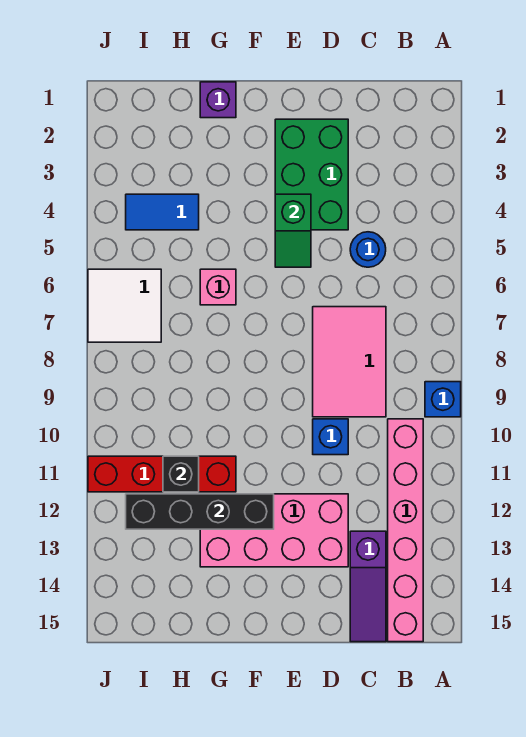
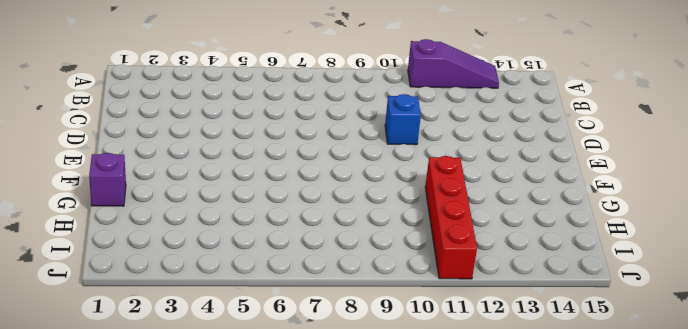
purple 1x3 slope [408,39,499,88] -> purple 1x3 slope moved to [350,531,386,642]
none -> blue 1x1 brick [425,382,461,417]
none -> pink 1x6 brick [388,419,423,642]
none -> blue 1x1 round brick [350,232,386,267]

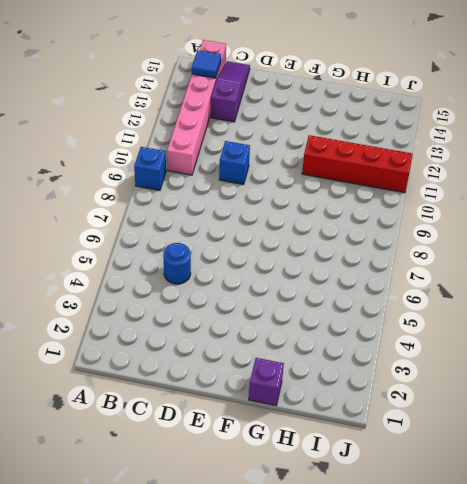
blue 1x1 tile [192,50,221,78] -> none
none -> pink 2x3 tile [313,307,386,417]
none -> green 2x3 brick [275,119,348,230]
none -> pink 2x4 brick [200,494,348,567]

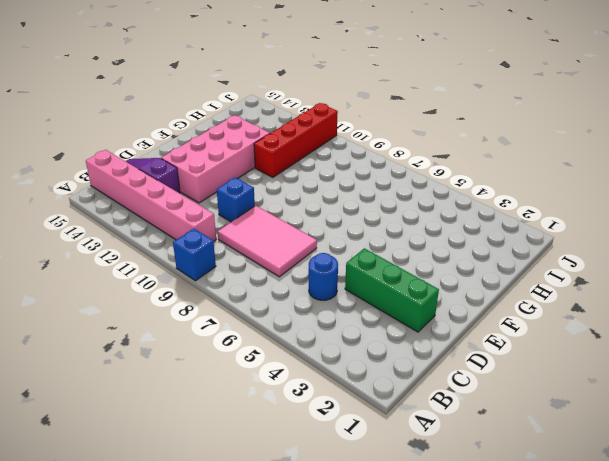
green 1x3 brick [345,248,439,332] -> green 2x3 brick [275,119,348,230]
none -> purple 1x1 brick [200,82,236,118]
none -> pink 1x1 brick [200,269,236,305]
none -> blue 1x2 tile [126,194,199,230]

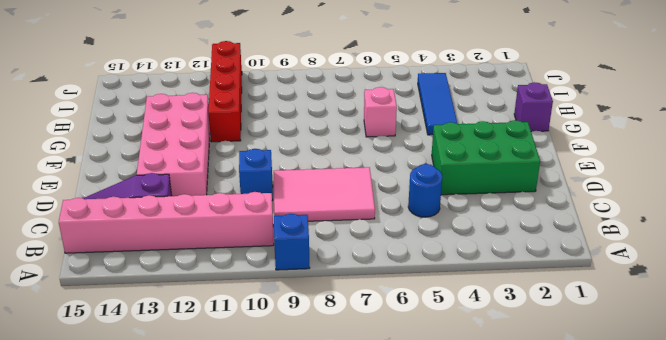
blue 1x3 tile [418,73,457,135] -> blue 1x2 tile [126,194,199,230]
none -> white 2x2 tile [88,269,161,342]
none -> green 1x2 slope [275,194,311,267]
none -> black 1x4 brick [126,494,274,529]

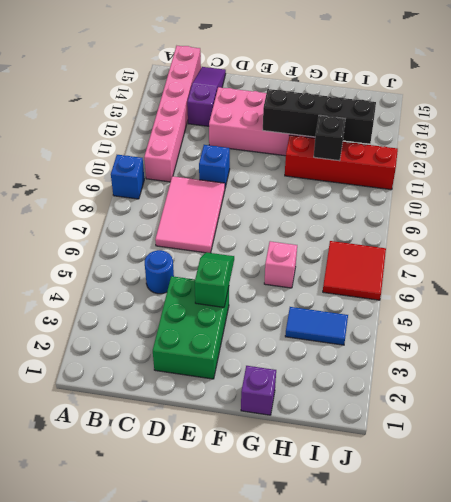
red 2x2 tile [323,241,386,300] -> white 2x2 tile [88,269,161,342]

